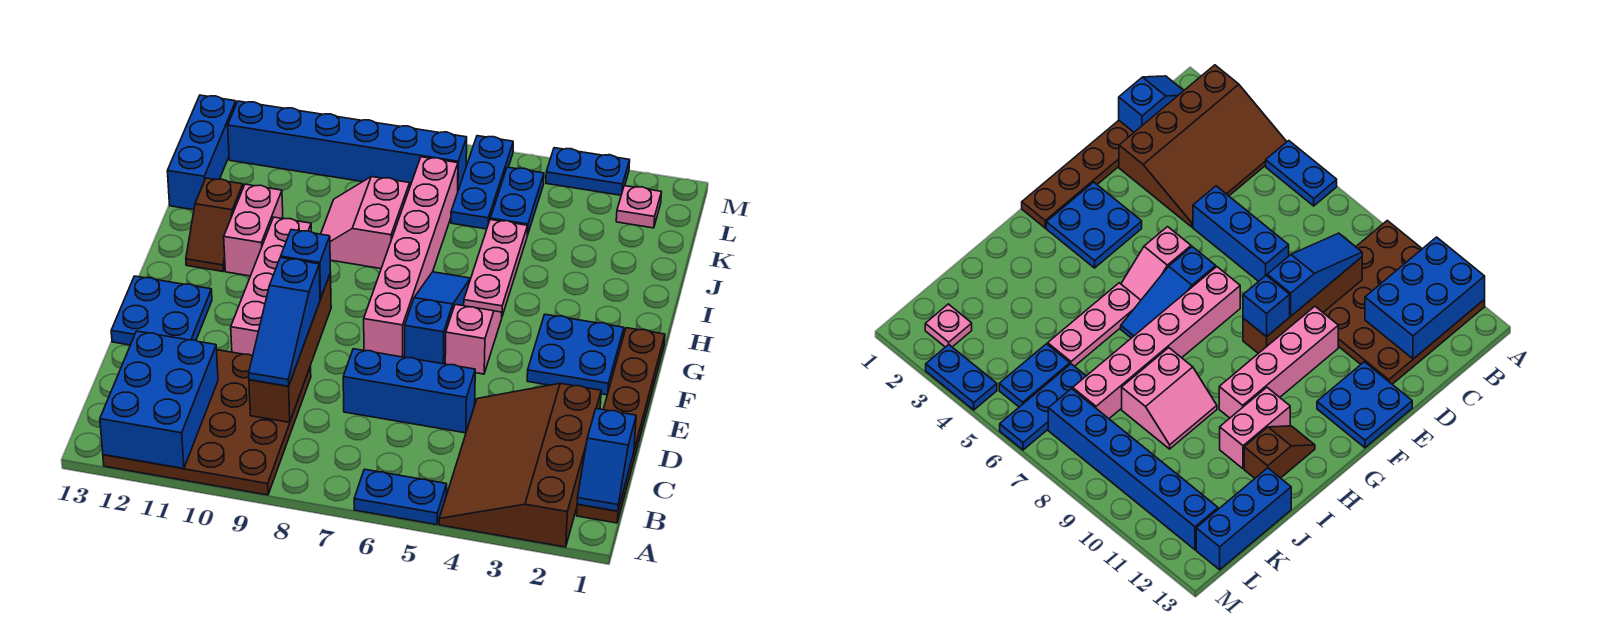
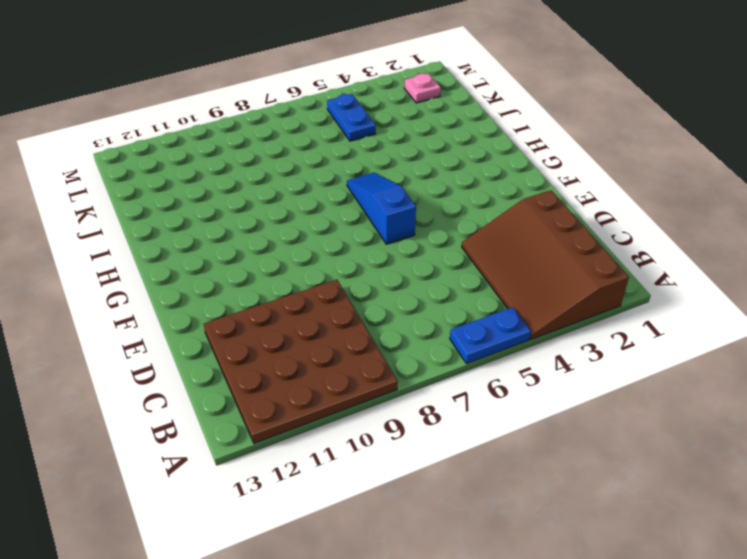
none -> brown 1x6 plate [577,328,665,523]
none -> blue 1x3 brick [343,349,475,433]
none -> pink 1x4 brick [231,217,311,356]

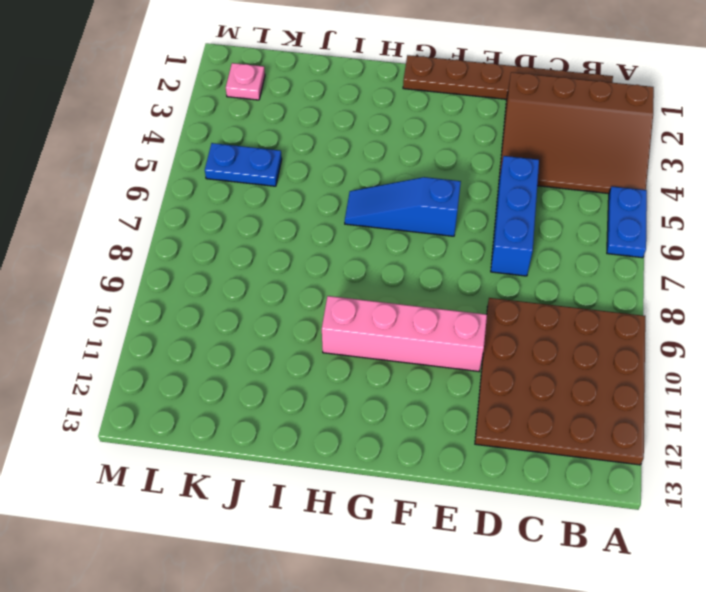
none -> blue 2x2 plate [111,276,212,345]
none -> blue 2x2 plate [527,314,624,395]
none -> pink 1x2 slope [445,304,502,374]

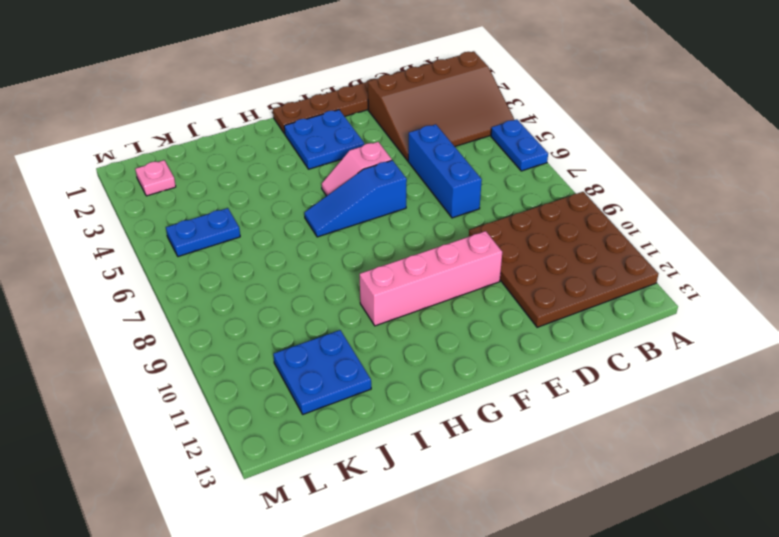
blue 2x2 plate [273,330,371,414] -> blue 2x2 plate moved to [111,276,212,345]
none -> pink 1x6 brick [364,157,458,357]
none -> pink 1x3 plate [464,219,528,316]
none -> pink 1x2 brick [224,184,283,276]

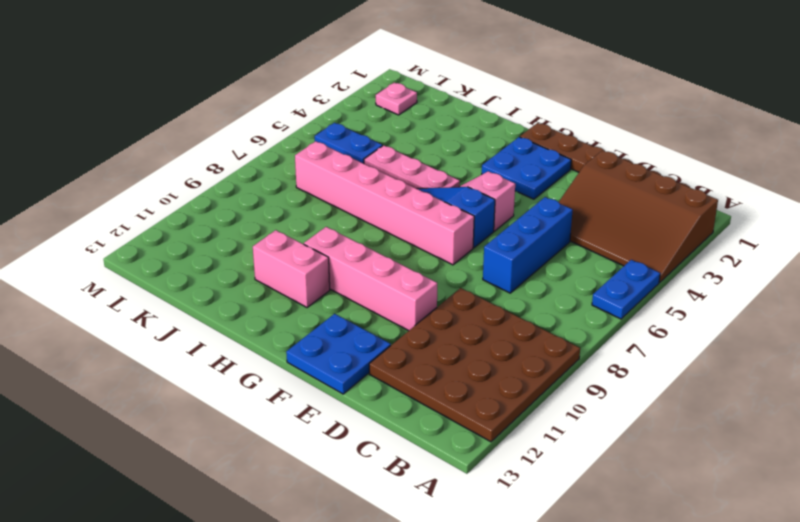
none -> brown 1x2 slope [186,178,243,271]
none -> pink 2x2 slope [321,177,410,269]
none -> blue 1x3 brick [167,95,236,210]

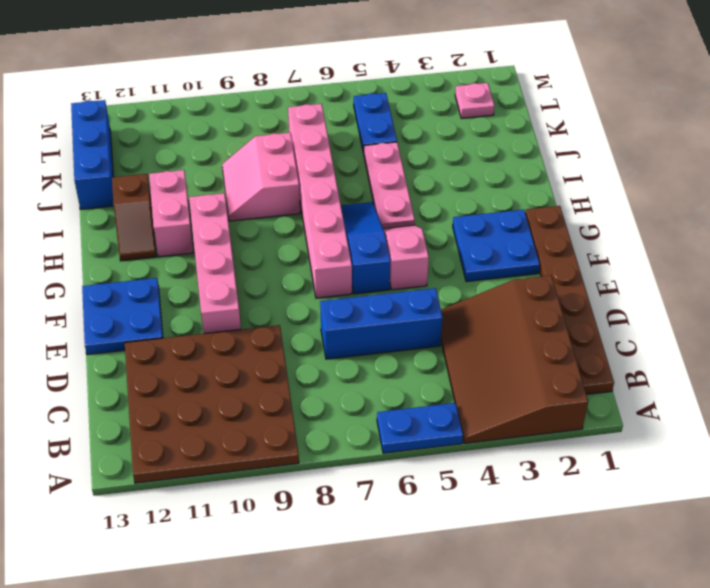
none -> blue 1x3 plate [451,136,513,229]
none -> blue 1x6 brick [228,101,467,190]
none -> blue 1x2 plate [546,148,630,195]

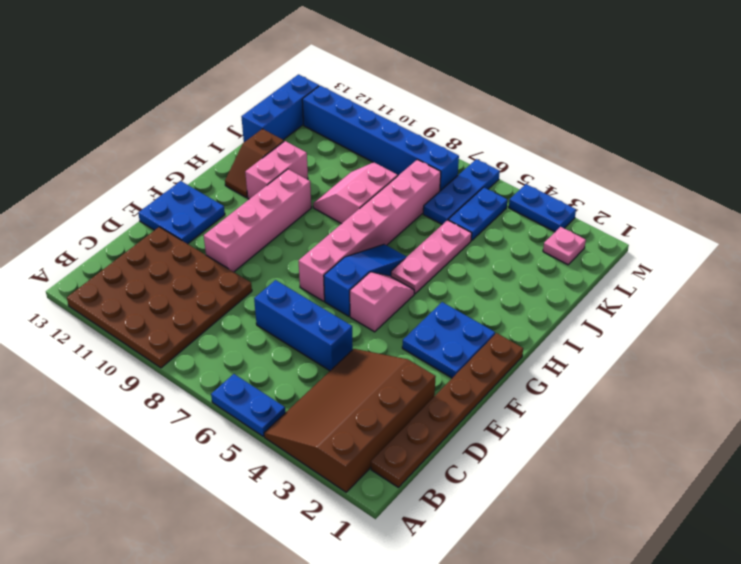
none -> blue 2x3 brick [100,331,218,469]
none -> blue 1x2 slope [577,409,636,511]
none -> brown 1x4 brick [249,273,331,422]

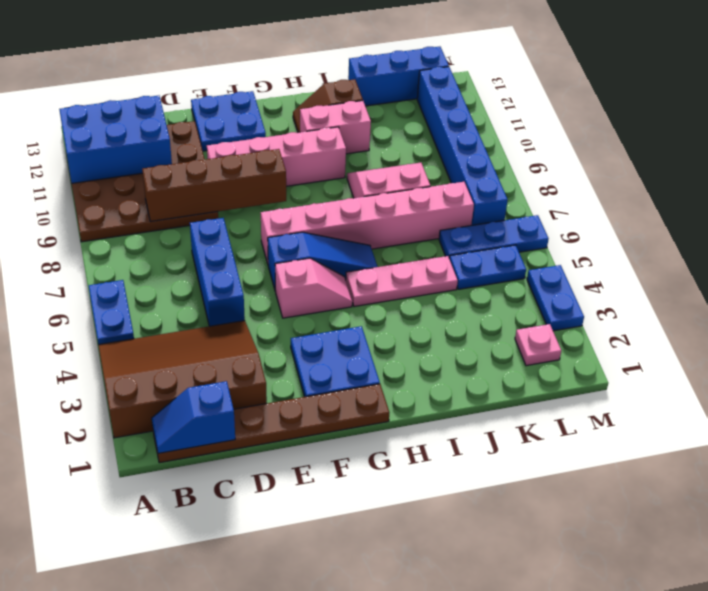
none -> blue 1x3 slope [249,257,320,386]
none -> blue 1x1 brick [281,230,331,299]

